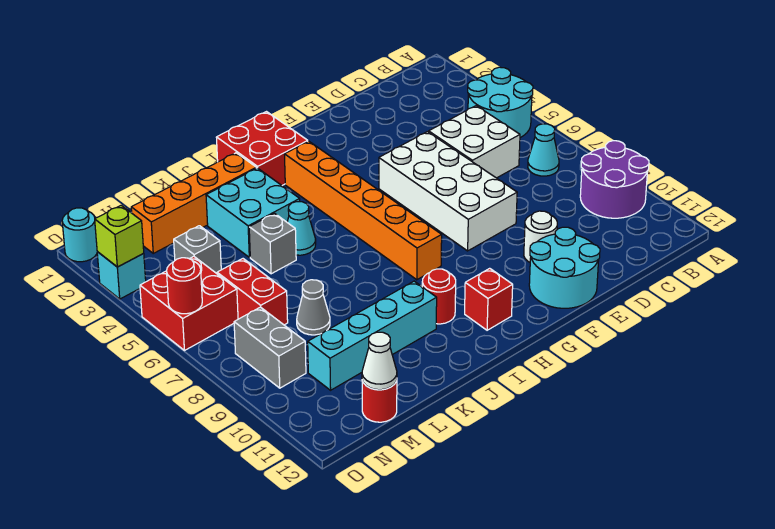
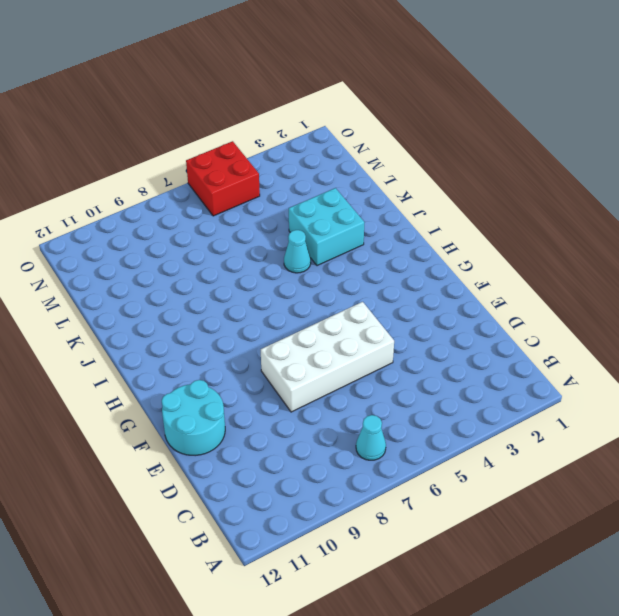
none -> cyan 2x2 round brick [468,67,533,138]
none -> purple 2x2 round brick [580,141,649,218]
none -> white 2x2 brick [429,106,520,178]

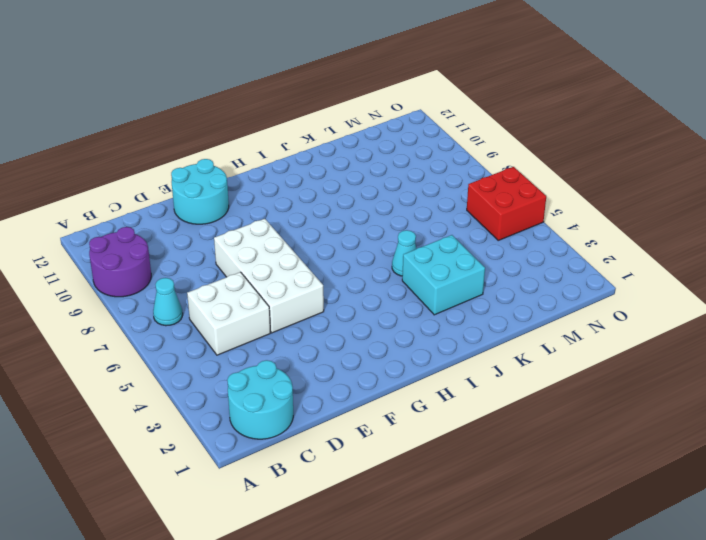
cyan 2x2 round brick [227,360,293,439] -> cyan 2x2 round brick moved to [468,67,533,138]
none -> white 1x1 round brick [524,211,557,262]
none -> red 2x2 brick [216,112,308,185]
none -> orange 1x6 brick [285,141,442,280]

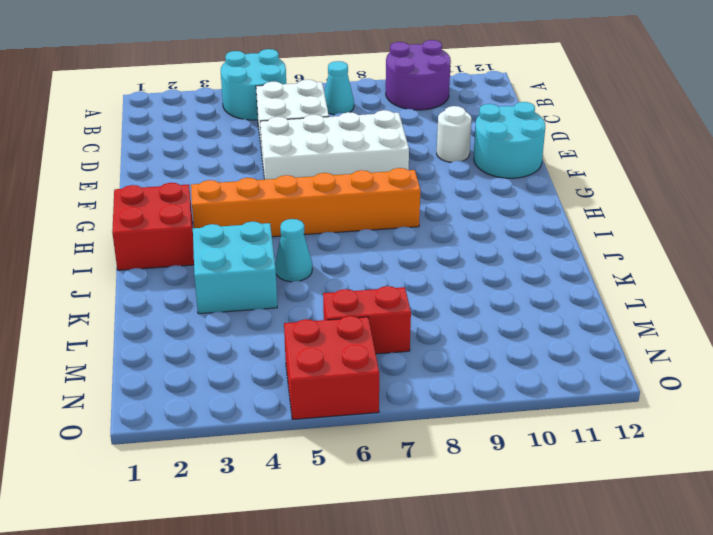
none -> red 1x1 brick [465,268,513,330]
none -> red 1x1 round brick [422,269,456,324]
none -> orange 1x4 brick [131,153,256,253]

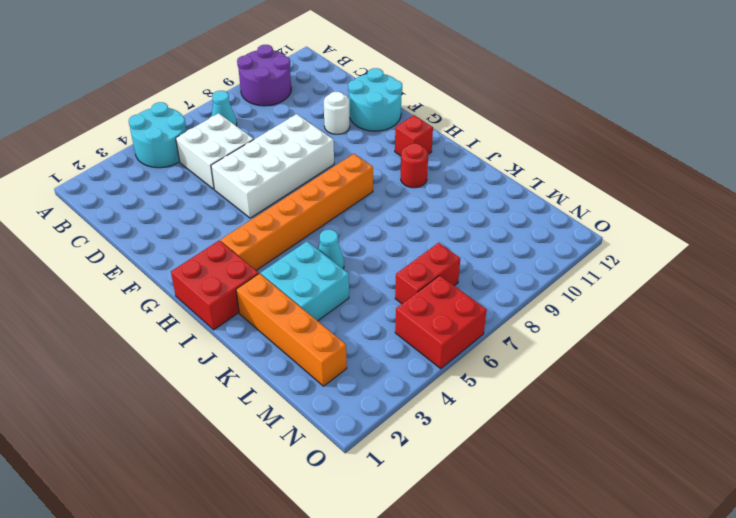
none -> cyan 1x4 brick [308,281,437,390]
none -> grey 1x1 brick [249,213,296,274]
none -> grey 1x1 cone [297,280,330,335]

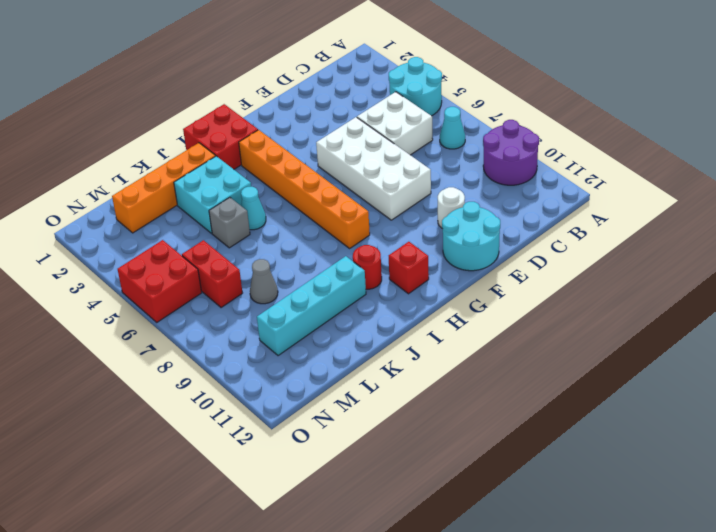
none -> grey 1x1 brick [174,226,221,274]
none -> red 1x1 round brick [362,380,397,422]
none -> grey 1x2 brick [234,307,306,388]

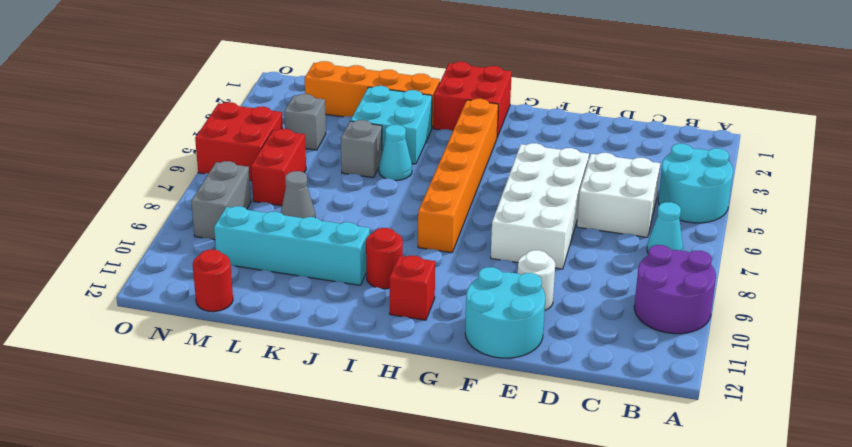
none -> cyan 1x1 round brick [62,208,97,262]
none -> cyan 1x1 brick [97,252,146,299]
none -> white 1x1 cone [362,332,397,390]

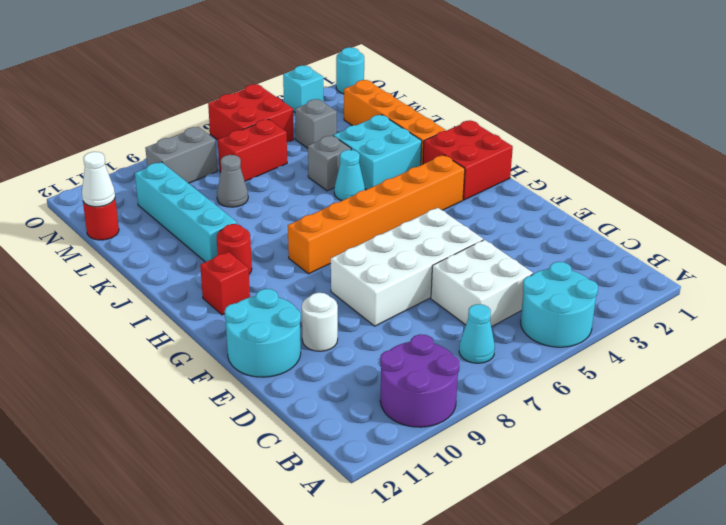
none -> lime 1x1 brick [95,205,144,267]
none -> red 1x1 round brick [167,258,202,314]

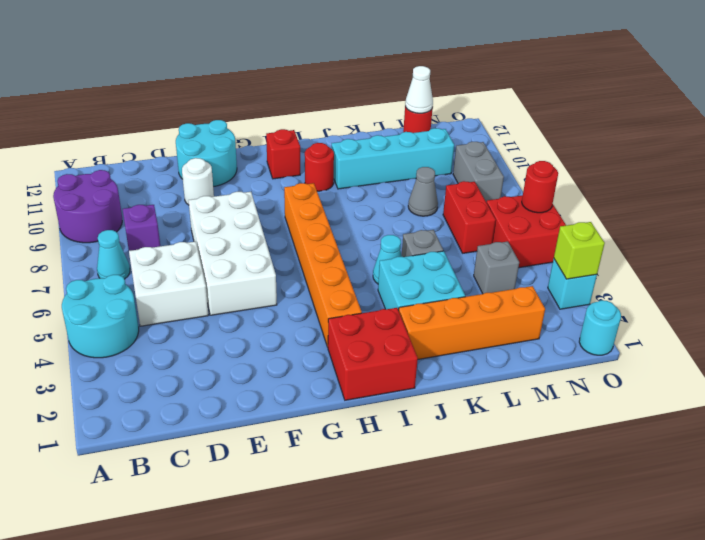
purple 1x1 brick [123,205,160,251] -> none

